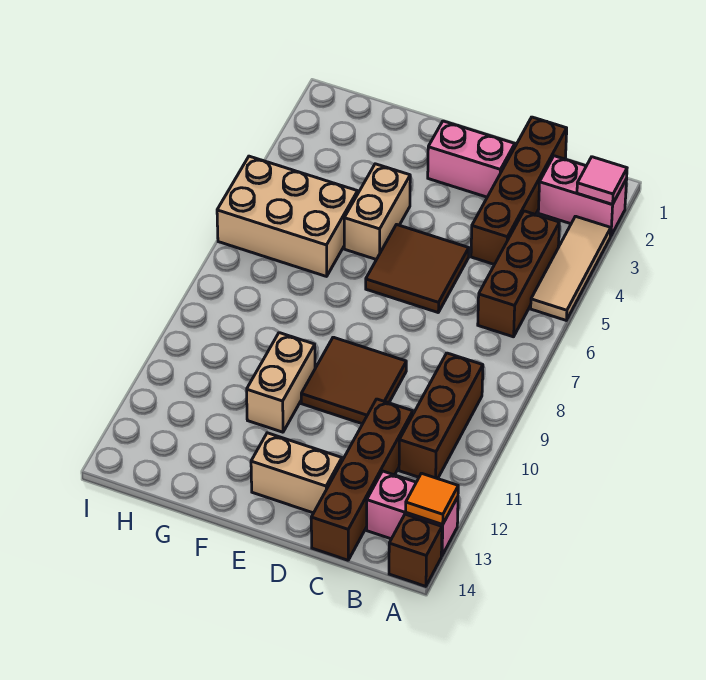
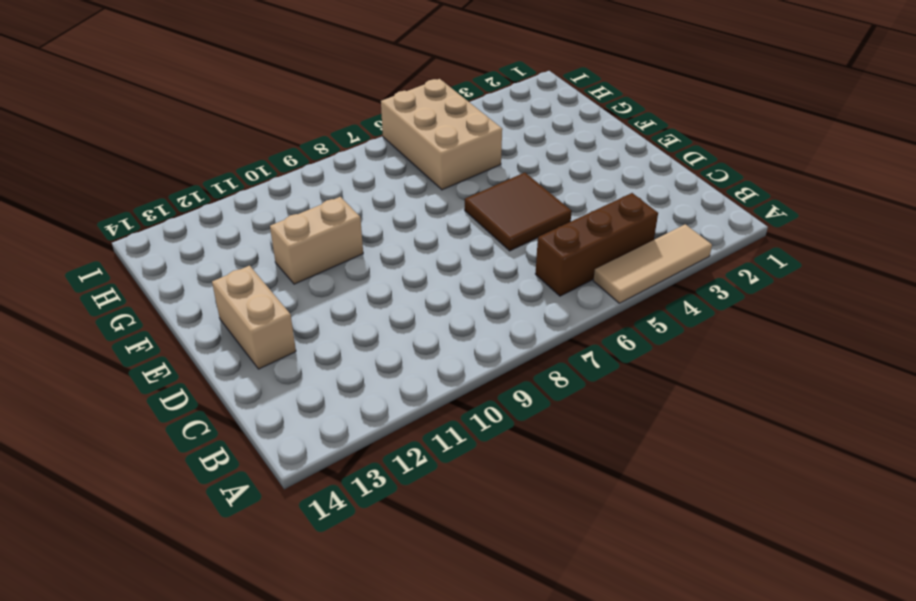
none -> pink 1x2 brick [538,156,627,236]
none -> pink 1x2 brick [367,471,458,556]
none -> brown 1x1 brick [389,514,442,586]

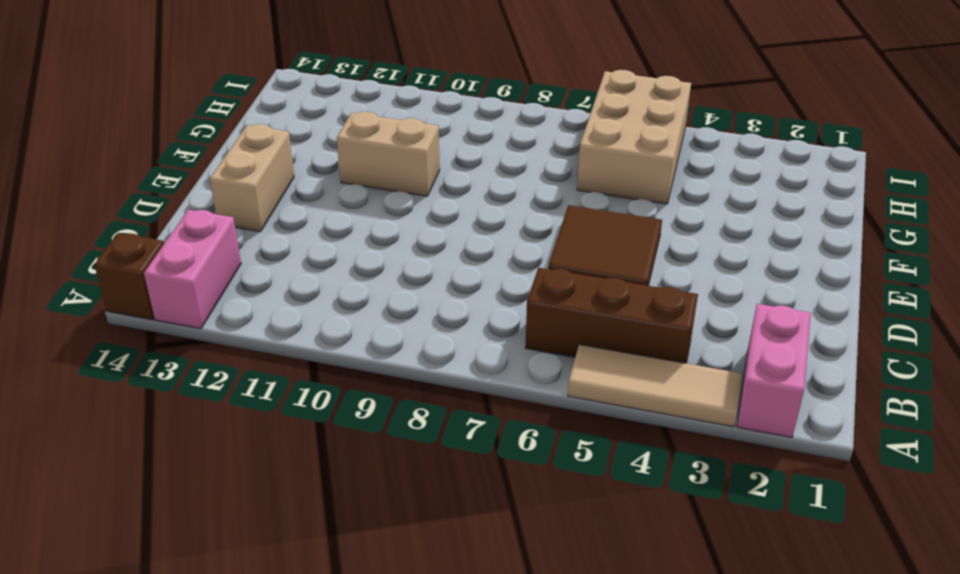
none -> brown 1x3 brick [399,353,483,479]
none -> brown 1x4 brick [471,117,567,264]
none -> brown 1x4 brick [311,399,413,560]

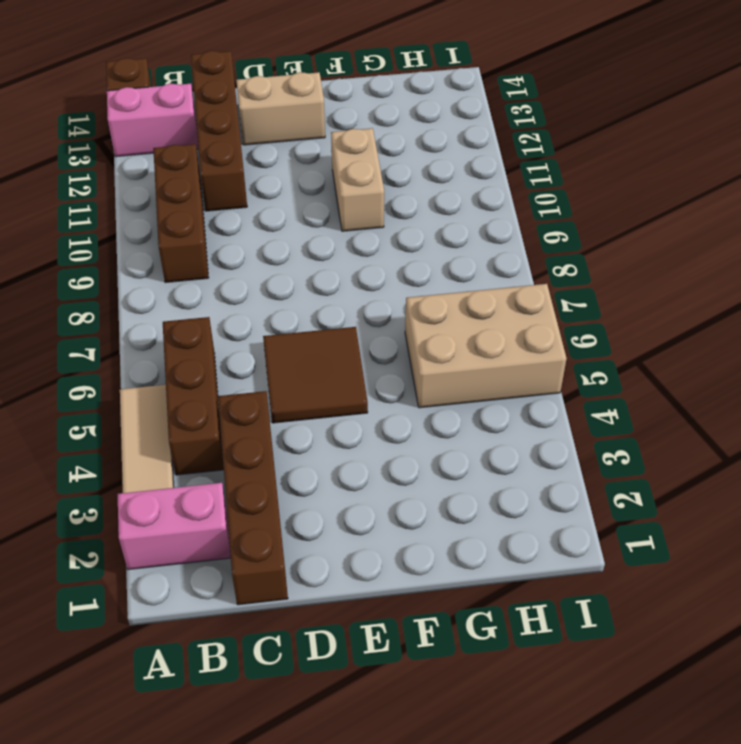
none -> pink 1x2 brick [428,121,515,197]
none -> brown 2x2 tile [301,337,406,424]
none -> tan 1x2 brick [344,164,410,260]

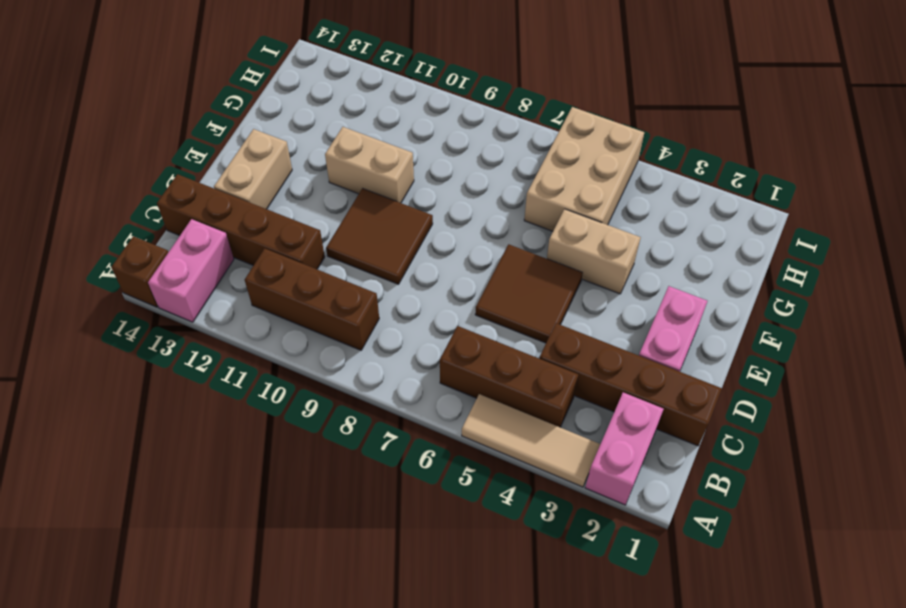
none -> pink 1x1 tile [577,157,627,204]
none -> orange 1x1 tile [406,473,458,525]

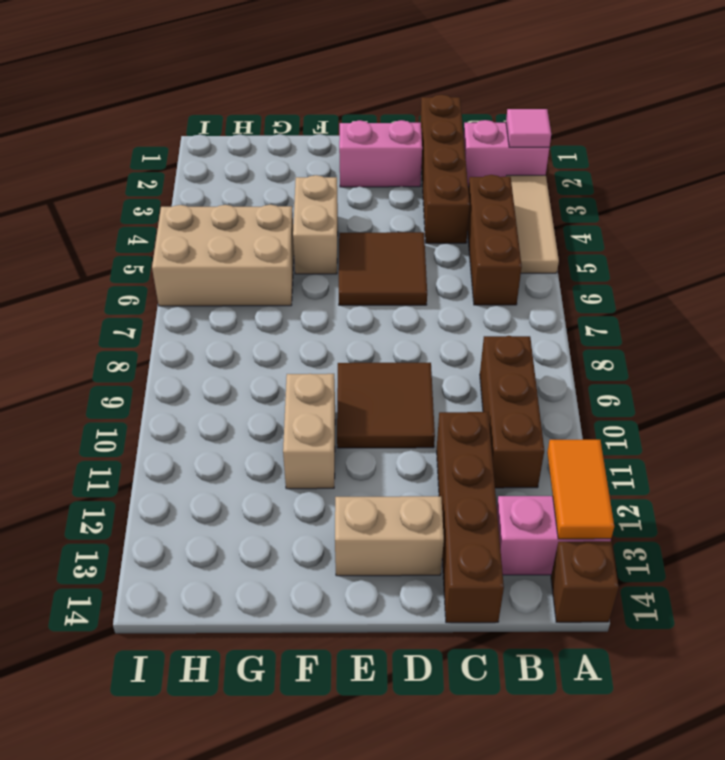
orange 1x2 tile [547,440,614,539] -> orange 1x1 tile [406,473,458,525]

